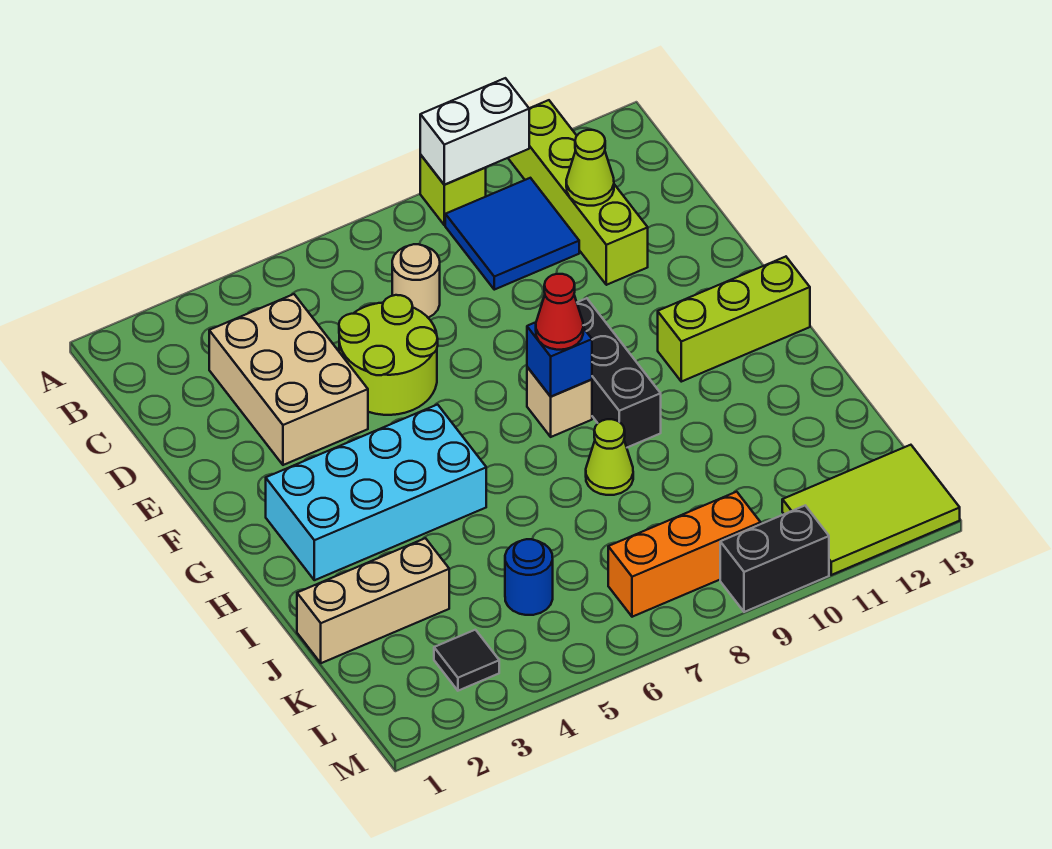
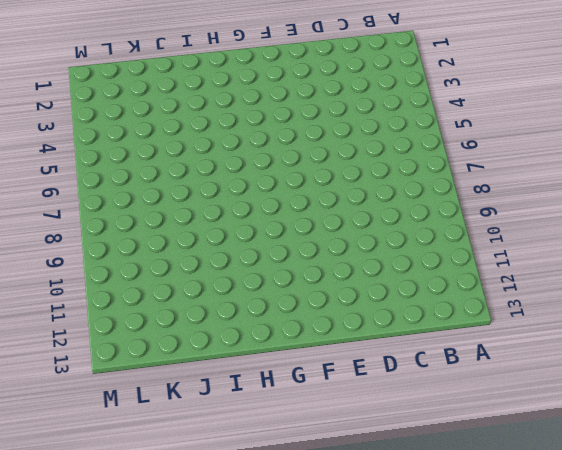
none -> lime 1x1 brick [420,155,486,225]
none -> lime 1x4 brick [508,100,648,285]
none -> blue 2x2 tile [445,178,579,290]

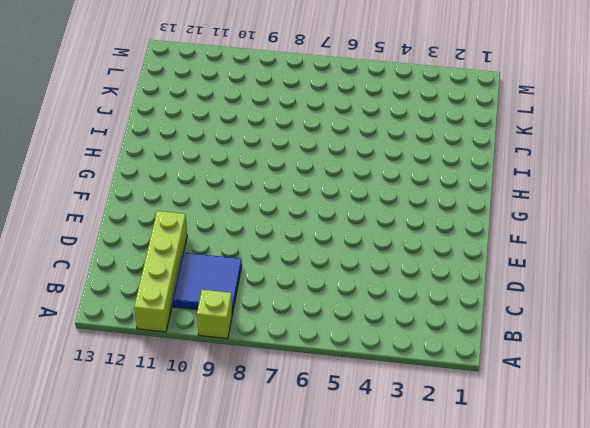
none -> tan 2x3 brick [209,294,368,465]
none -> tan 1x1 round brick [392,244,440,318]
none -> lime 2x2 round brick [339,295,438,415]

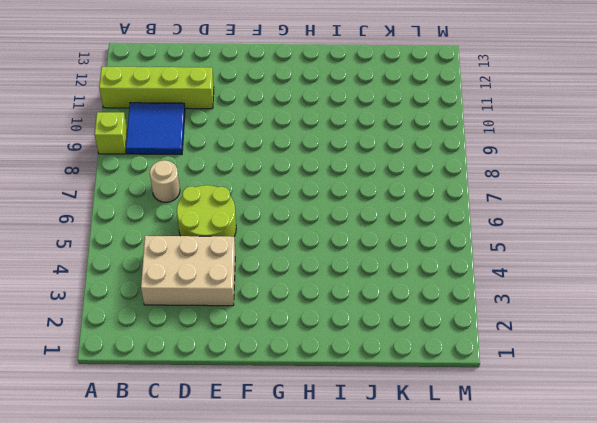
none -> black 1x3 brick [577,298,661,447]
none -> cyan 2x4 brick [266,405,486,580]
none -> tan 1x1 brick [527,367,592,437]

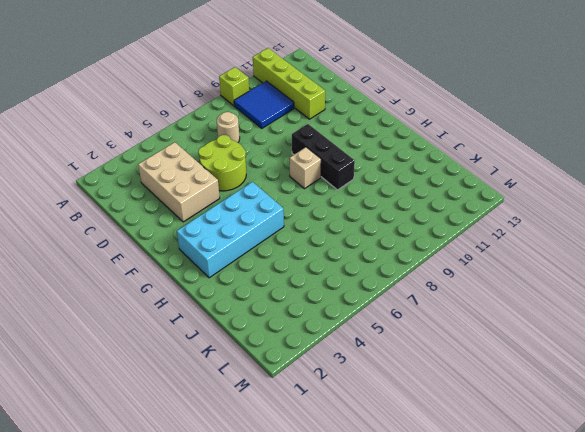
none -> lime 1x3 brick [658,257,810,382]
none -> lime 1x1 cone [586,419,633,495]
none -> tan 1x3 brick [297,538,449,663]

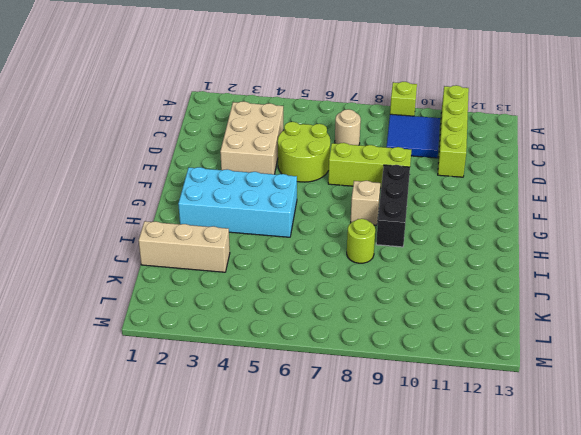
lime 1x3 brick [328,143,411,188] -> lime 1x3 brick moved to [658,257,810,382]
lime 1x1 round brick [347,219,375,263] -> lime 1x1 cone [586,419,633,495]
none -> blue 1x1 round brick [505,539,553,615]
none -> black 1x1 tile [434,630,499,691]
none -> orange 1x3 brick [608,492,761,617]

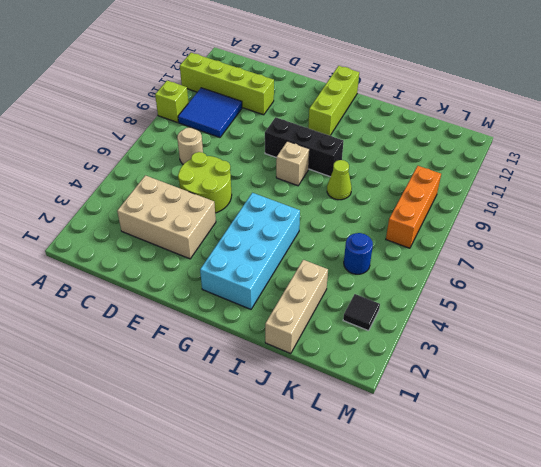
none -> lime 2x3 tile [782,445,960,575]
none -> black 1x2 brick [720,506,829,612]
none -> white 1x2 brick [420,78,529,185]

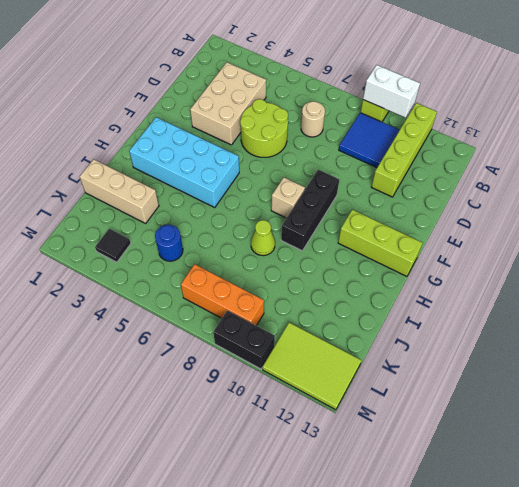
none -> lime 1x1 cone [566,130,614,206]
none -> blue 1x1 brick [527,322,592,397]
none -> red 1x1 cone [536,274,583,350]

